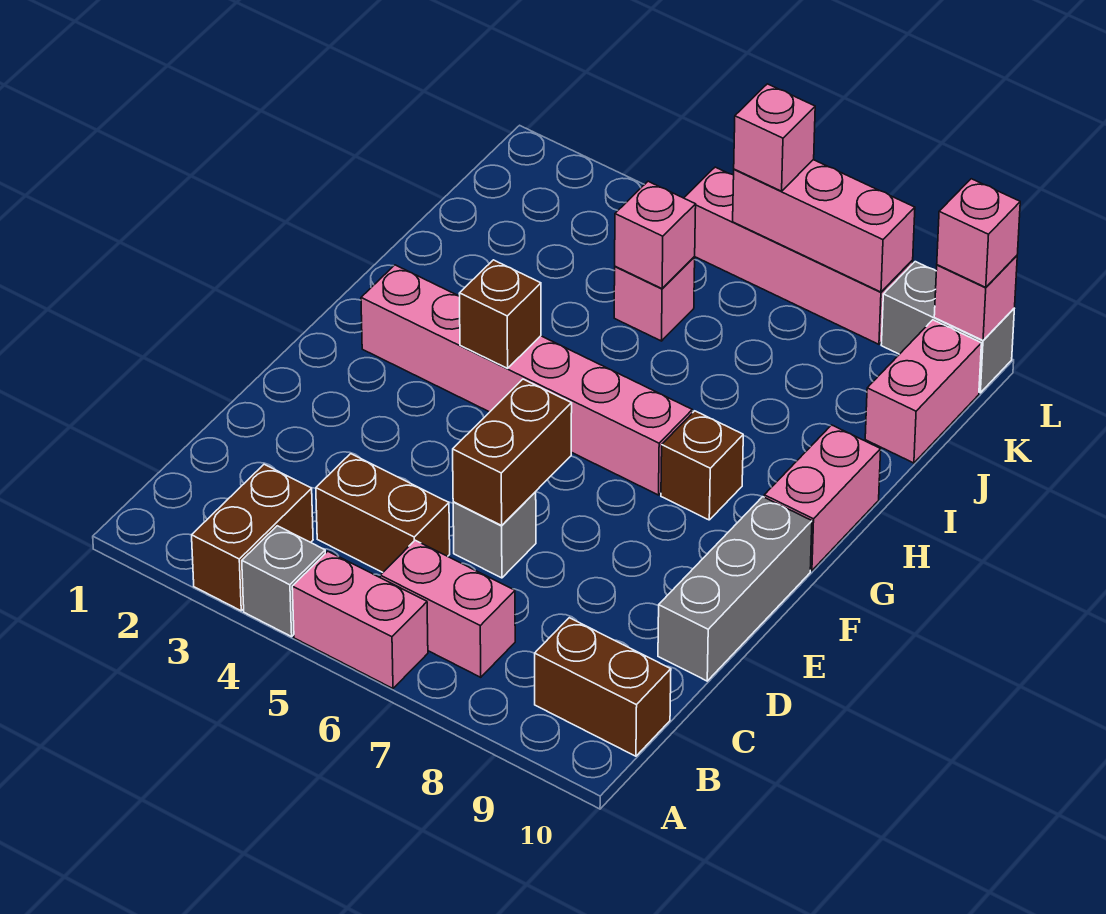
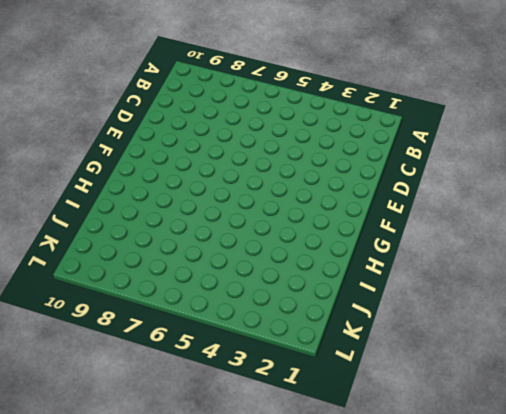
none -> brown 1x2 brick [192,464,313,611]
none -> grey 1x1 brick [242,526,325,637]
none -> pink 1x2 brick [292,551,428,688]

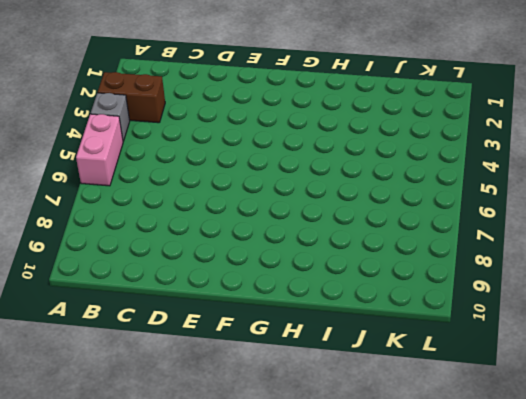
none -> pink 1x2 brick [380,540,515,677]
none -> brown 1x2 brick [535,618,671,756]
none -> brown 1x2 brick [316,454,450,572]

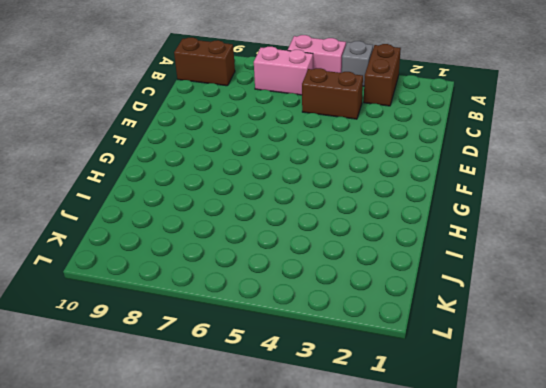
none -> grey 1x1 brick [453,492,536,578]
none -> grey 1x3 brick [658,497,812,681]
none -> pink 1x6 brick [361,265,692,495]

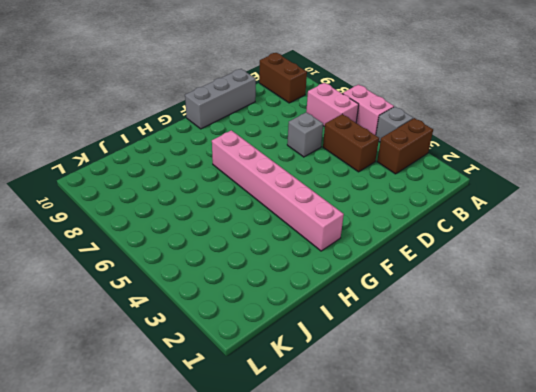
none -> brown 1x1 brick [661,411,743,520]
none -> pink 1x2 brick [764,425,881,571]
none -> pink 1x1 brick [614,257,695,341]

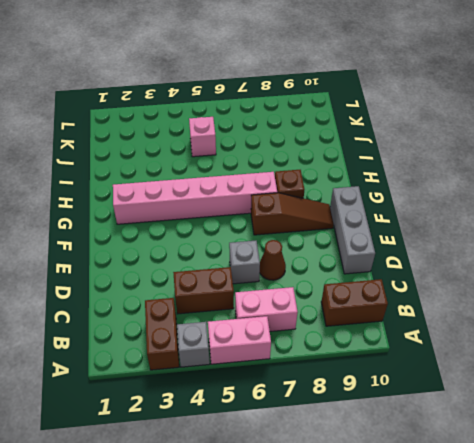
brown 1x1 cone [260,240,286,280] -> none
brown 1x3 slope [251,193,334,235] -> none
none -> pink 1x2 brick [764,425,881,571]
none -> pink 1x2 brick [865,320,981,463]
none -> pink 1x4 brick [684,167,913,344]

